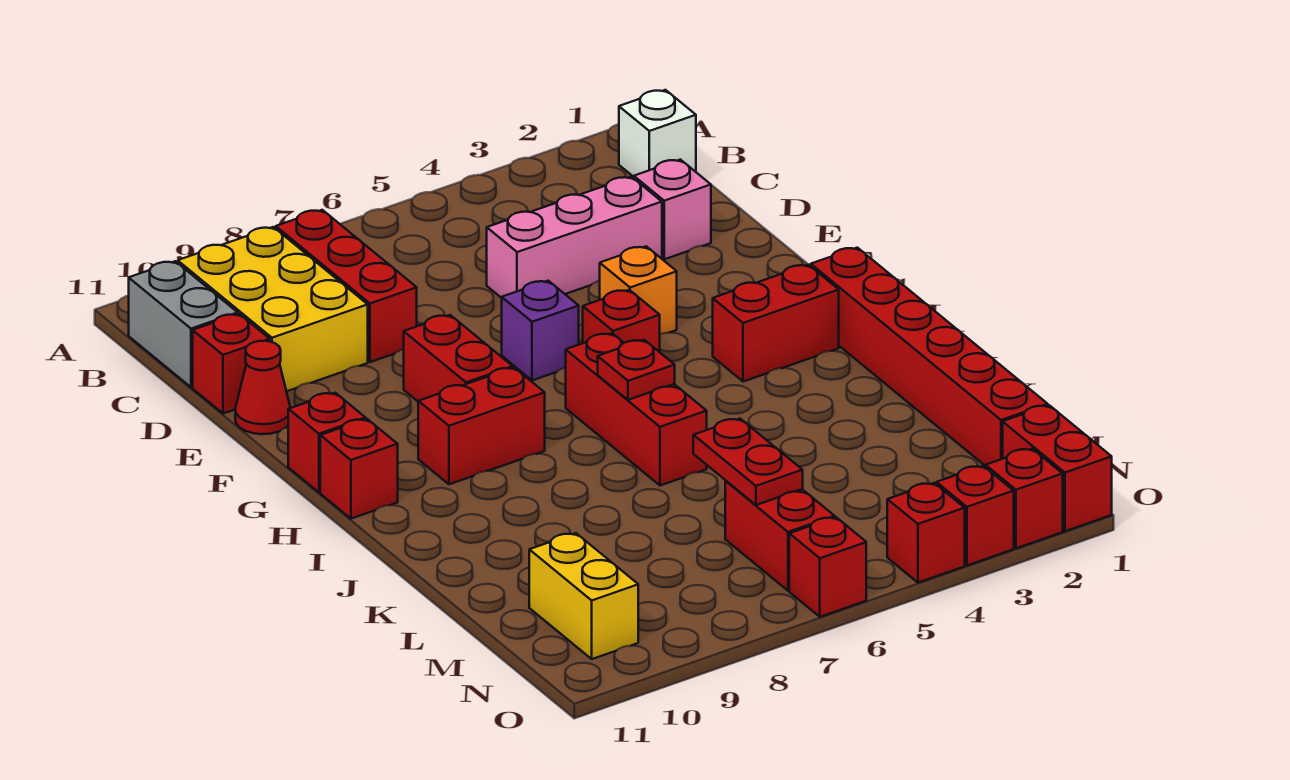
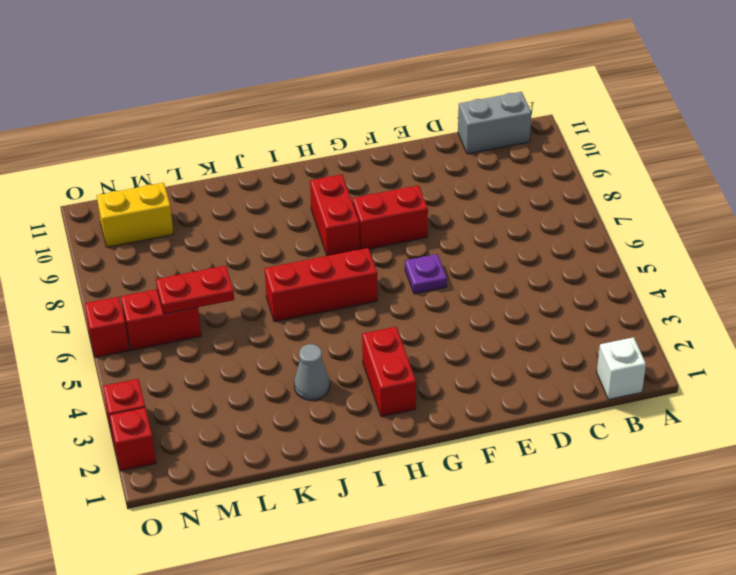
purple 1x1 plate [405,254,447,294] -> purple 1x1 brick [502,281,579,380]
grey 1x1 cone [294,344,330,400] -> none
none -> red 1x3 brick [276,210,417,362]
none -> yellow 2x3 brick [178,227,368,391]
none -> pink 1x1 brick [634,160,711,259]

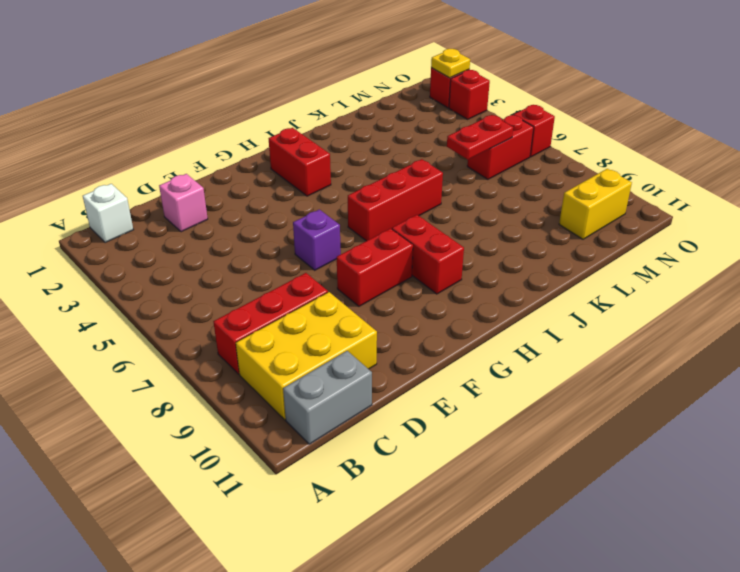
yellow 1x1 plate [431,49,470,78] -> none
none -> pink 1x3 brick [487,177,662,298]
none -> red 1x1 brick [193,314,270,414]
none -> red 1x1 cone [235,341,290,434]

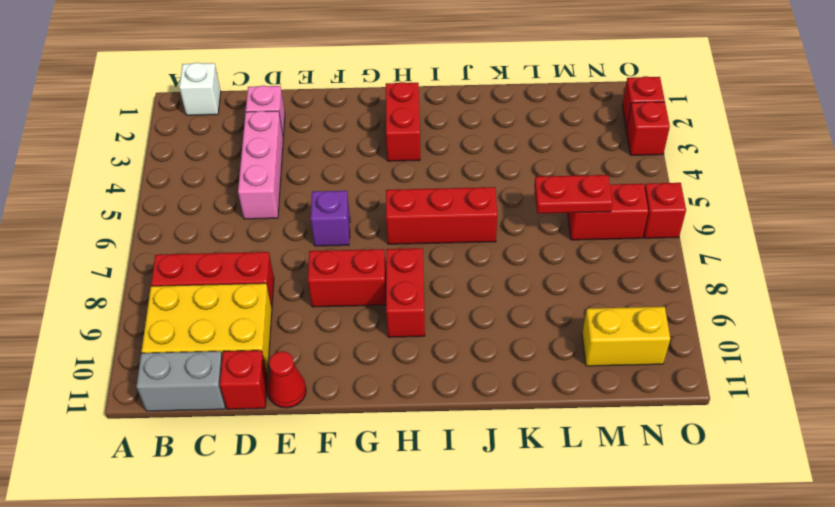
none -> orange 1x1 brick [600,246,677,334]
none -> red 1x1 brick [583,290,660,352]
none -> red 1x1 brick [288,393,366,492]

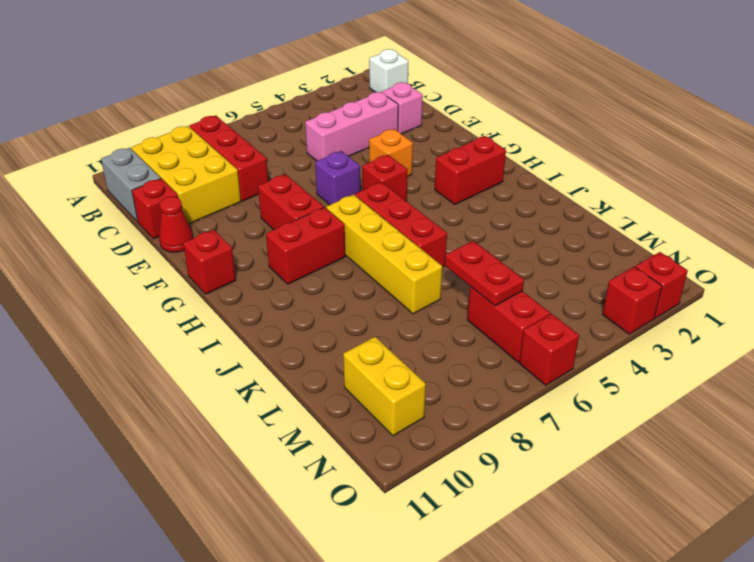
yellow 1x4 brick [326,195,442,314] -> none
none -> red 1x6 brick [811,248,1048,466]
none -> red 1x1 brick [320,419,398,519]
none -> red 1x2 brick [1003,405,1112,531]

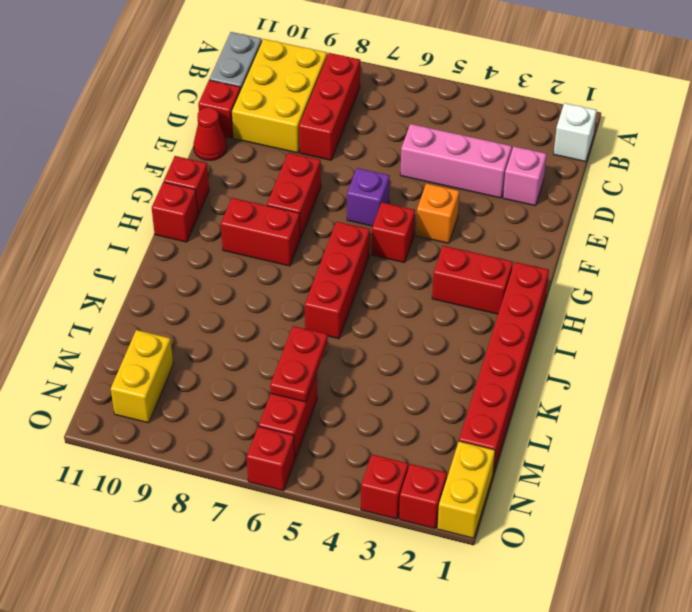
yellow 1x2 brick [437,441,495,538] -> red 1x2 brick [1003,405,1112,531]
none -> red 1x1 brick [887,483,965,583]
none -> red 1x1 plate [598,340,675,400]

